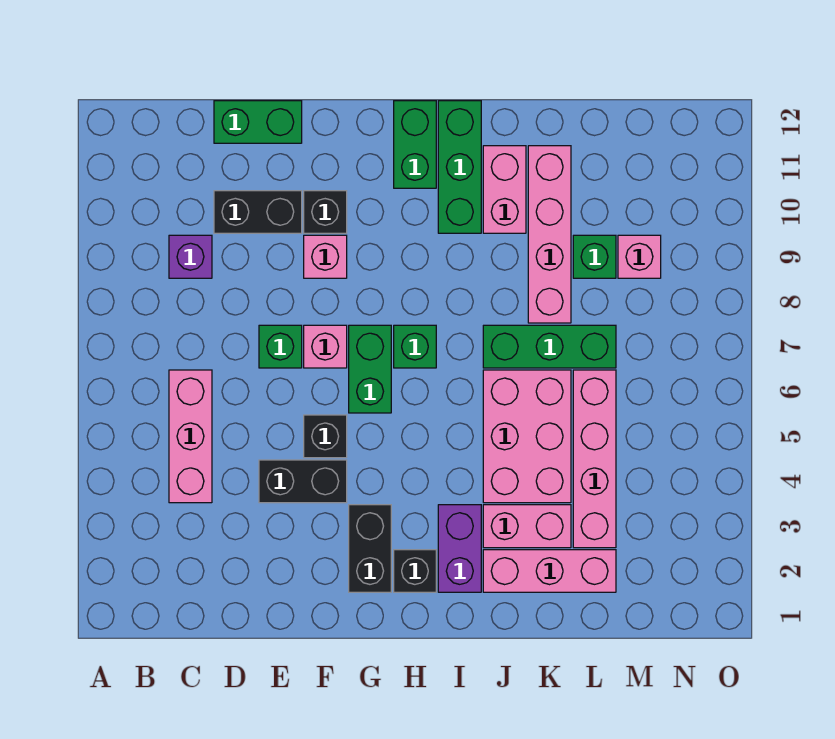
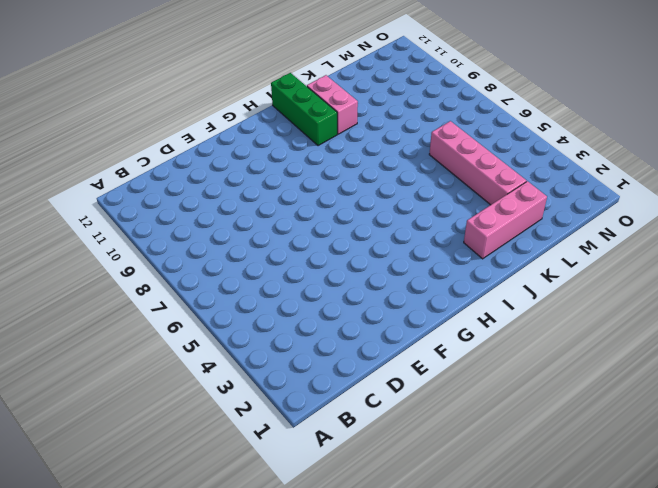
none -> pink 1x3 brick [169,370,212,503]
none -> purple 1x1 brick [169,235,212,278]
none -> black 1x2 brick [214,191,302,233]

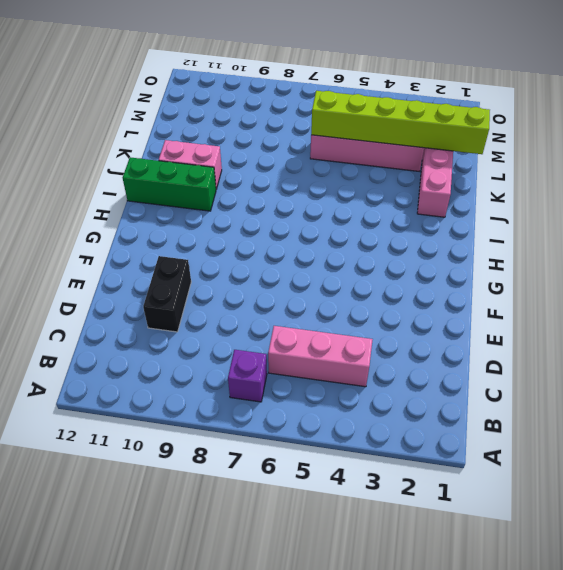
purple 1x1 brick [228,350,267,402] -> purple 1x1 brick moved to [169,235,212,278]
lime 1x6 brick [311,91,490,154] -> none
none -> green 1x2 brick [214,101,302,143]
none -> black 1x2 brick [259,460,347,503]
none -> green 1x1 brick [259,325,302,368]

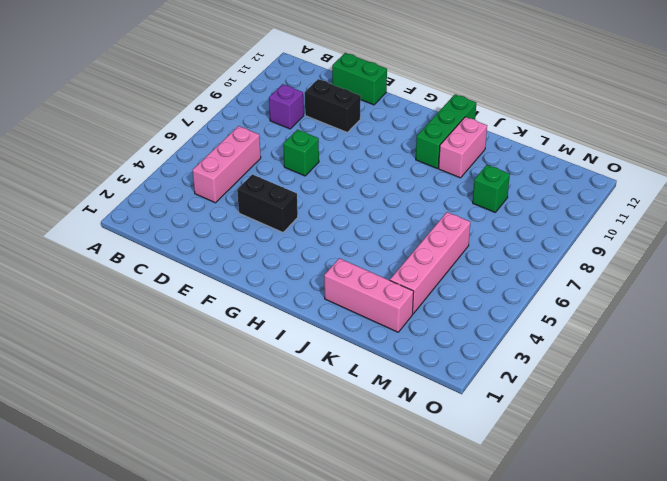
none -> black 1x1 brick [304,415,347,458]
none -> pink 1x1 brick [304,325,347,368]
none -> pink 1x1 brick [304,235,347,278]

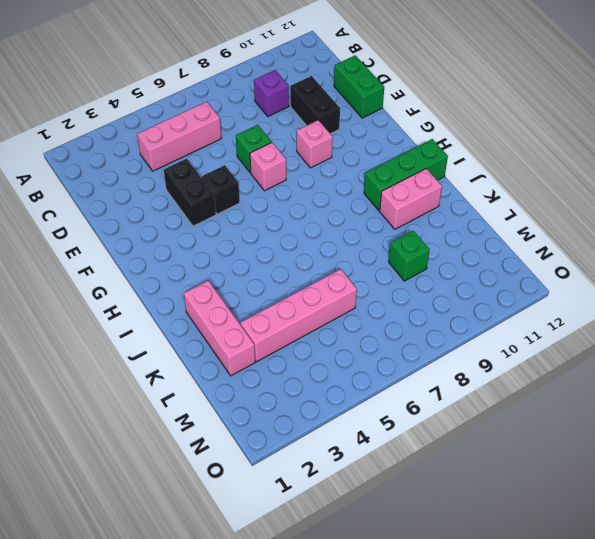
none -> black 1x1 brick [304,191,347,233]
none -> black 1x2 brick [349,505,391,592]
none -> green 1x2 brick [349,325,391,413]

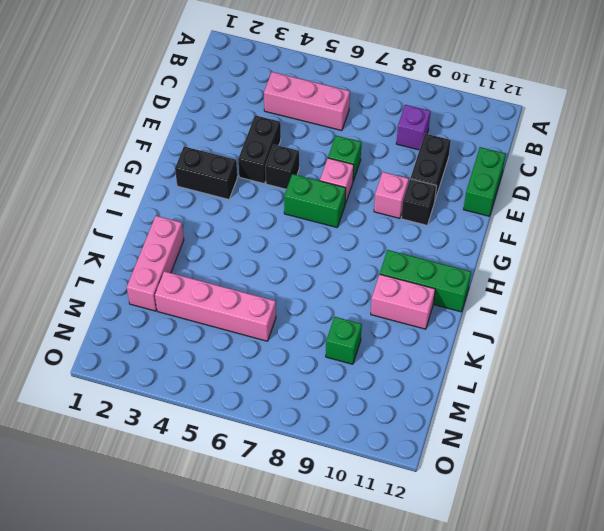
none -> black 1x1 brick [394,550,436,592]
none -> green 1x1 brick [394,325,436,368]
none -> green 1x2 brick [394,101,436,188]

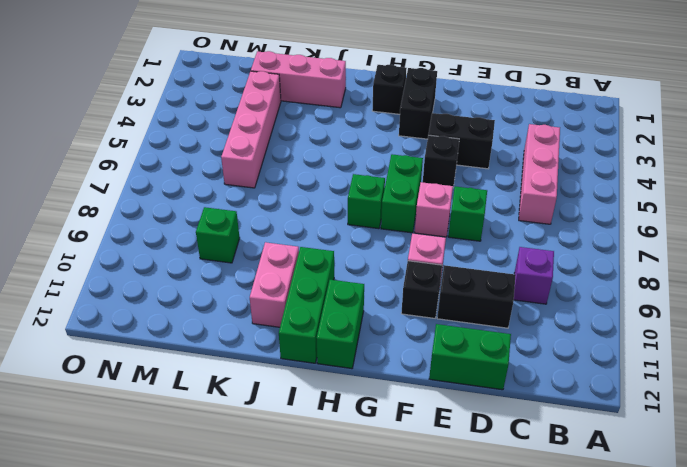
none -> purple 1x2 brick [438,505,481,592]
none -> pink 1x2 brick [483,505,571,548]
none -> pink 2x3 brick [483,370,571,503]

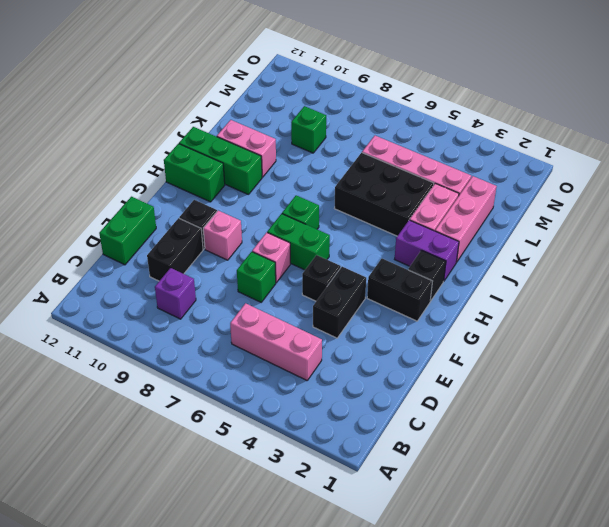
black 2x3 brick [334,153,434,236] -> pink 2x3 brick [483,370,571,503]
none -> green 1x3 brick [483,325,616,368]
none -> pink 1x4 brick [528,146,571,323]
none -> pink 1x1 brick [618,235,661,278]

